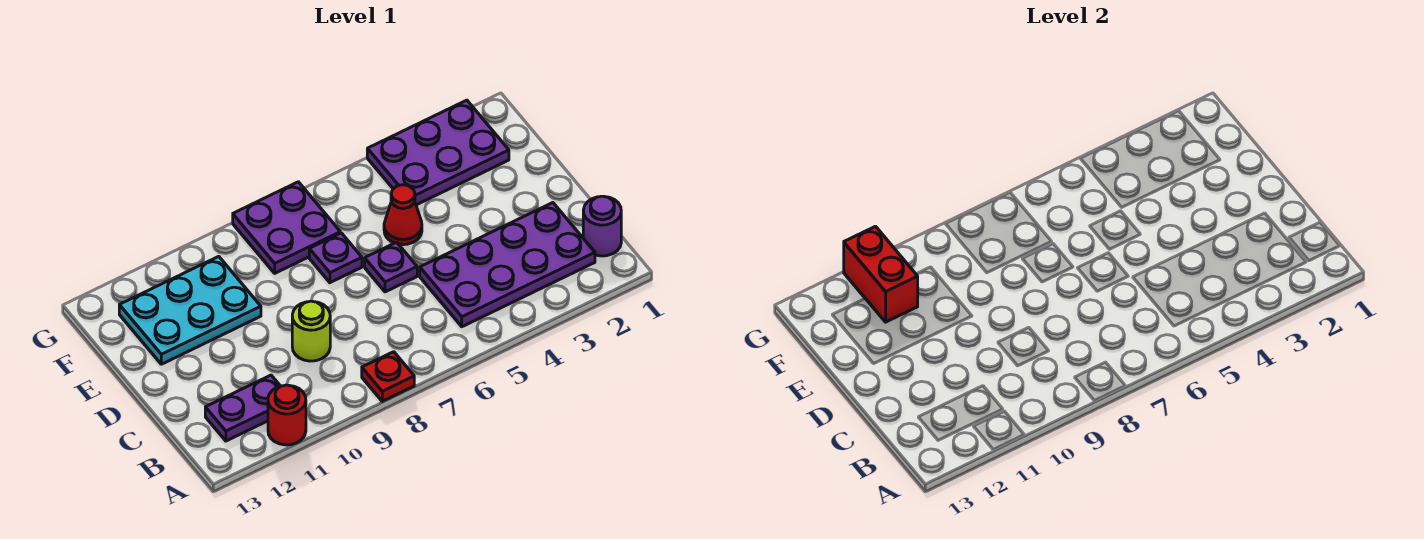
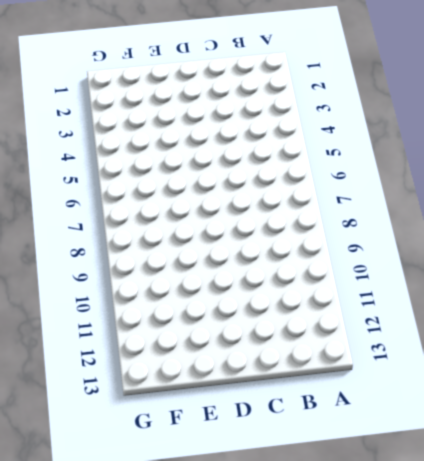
none -> red 1x1 plate [362,352,414,401]
none -> red 1x1 round brick [268,385,306,445]
none -> purple 1x1 round brick [583,196,621,256]

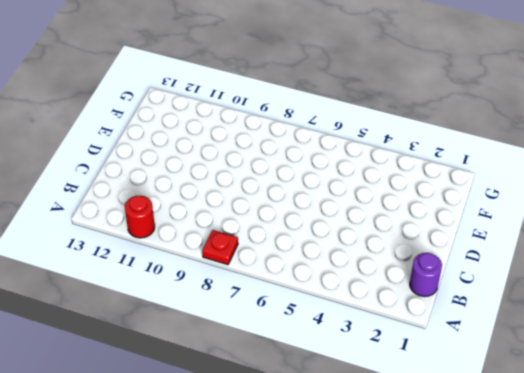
none -> purple 2x4 plate [420,203,595,327]
none -> purple 1x2 plate [205,375,280,441]
none -> lime 1x1 round brick [292,301,330,361]

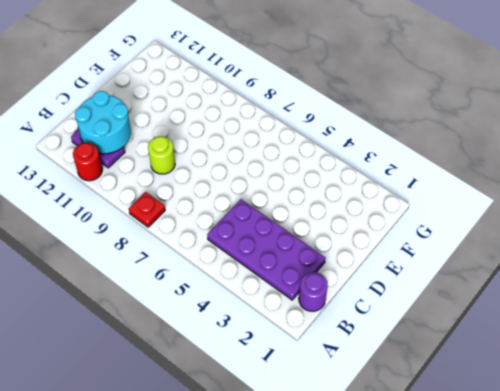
cyan 2x2 round brick [75,91,131,154] -> none
none -> purple 1x1 plate [365,242,417,292]
none -> red 1x1 cone [384,185,422,245]
none -> purple 1x1 plate [309,233,362,283]

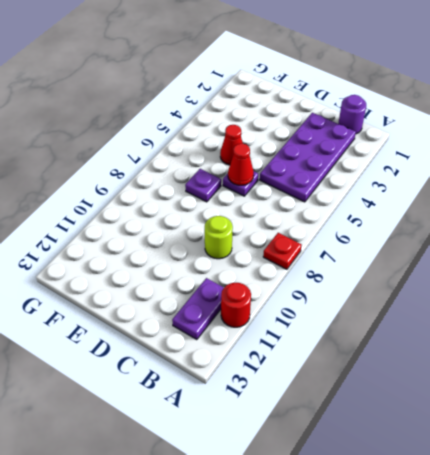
red 1x1 cone [228,143,254,185] -> none
none -> cyan 2x3 plate [119,256,261,364]
none -> purple 2x3 plate [367,100,509,205]
none -> purple 2x2 plate [233,182,340,273]

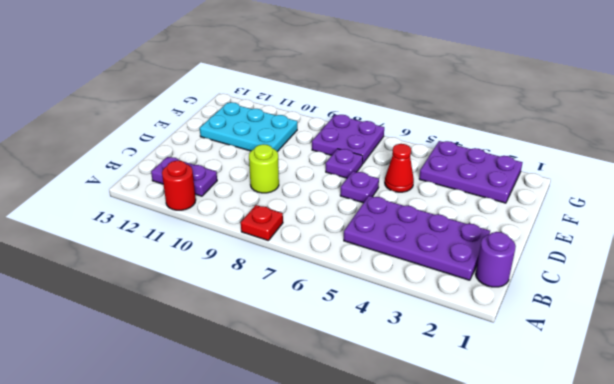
none -> red 1x2 brick [844,226,918,322]

